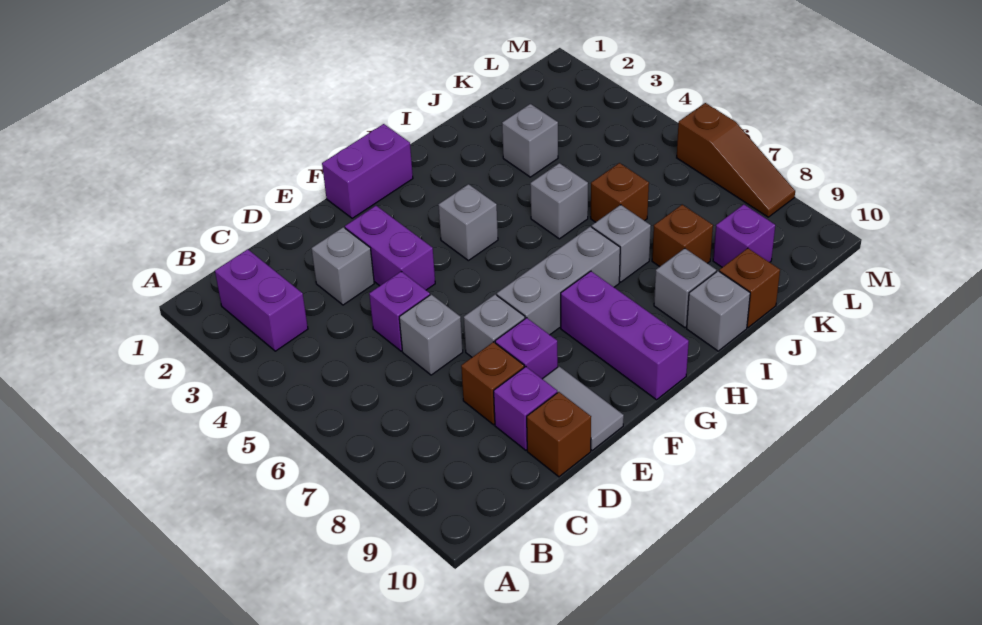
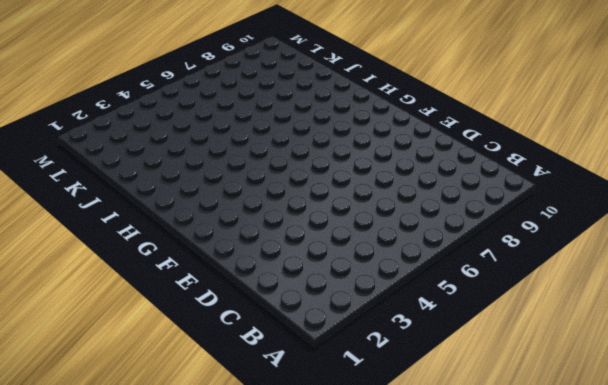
none -> purple 1x2 brick [215,249,308,351]
none -> grey 1x1 brick [311,227,374,305]
none -> purple 1x1 brick [369,271,430,351]

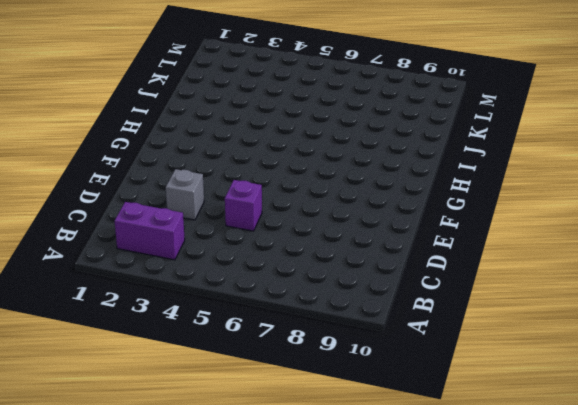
none -> grey 1x1 brick [399,294,463,375]
none -> brown 1x1 brick [461,342,524,425]
none -> purple 1x1 brick [494,367,557,450]

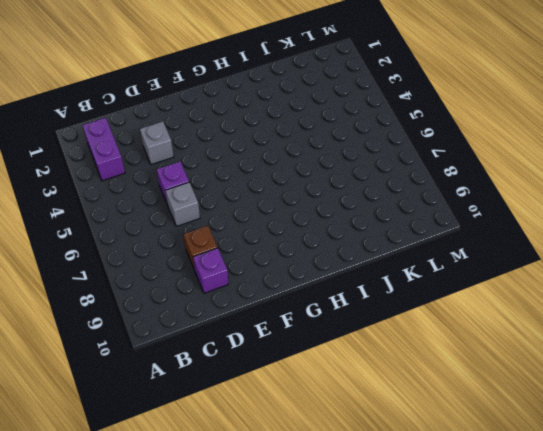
none -> brown 1x1 brick [527,392,591,477]
none -> purple 1x2 brick [345,206,435,290]
none -> grey 1x1 brick [464,294,525,357]

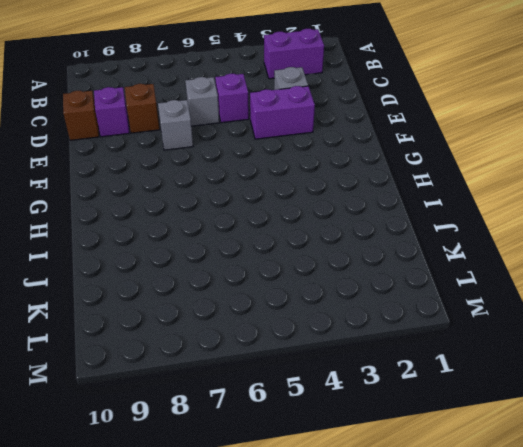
none -> purple 1x1 brick [495,318,558,379]
none -> grey 1x2 tile [543,366,624,450]
none -> purple 1x2 brick [322,124,413,218]

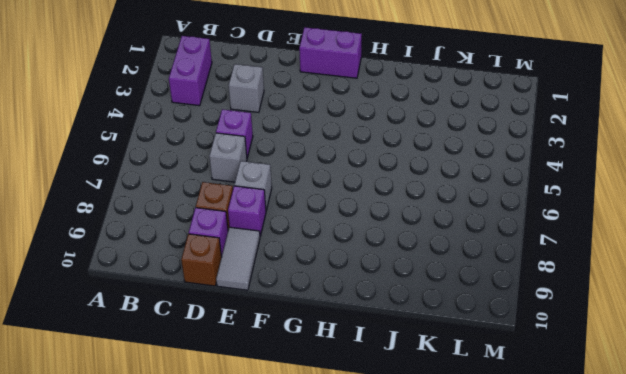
none -> purple 1x2 brick [345,206,435,290]
none -> grey 1x3 brick [497,227,620,335]
none -> grey 1x1 brick [438,184,498,261]

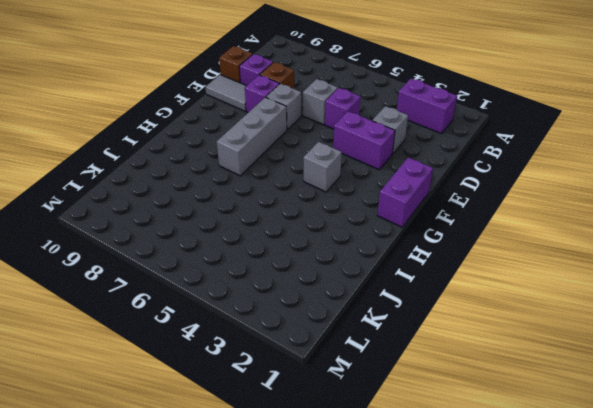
none -> purple 1x3 brick [561,271,689,400]
none -> grey 1x1 brick [530,163,588,239]
none -> grey 1x1 brick [592,205,651,282]

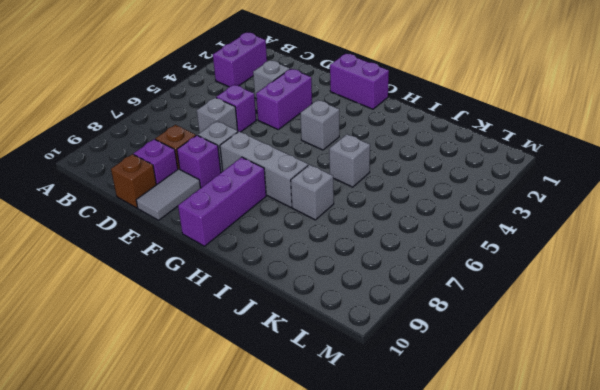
none -> grey 1x1 brick [654,248,716,328]
none -> grey 1x1 brick [687,271,750,351]
none -> grey 1x1 brick [502,104,558,177]

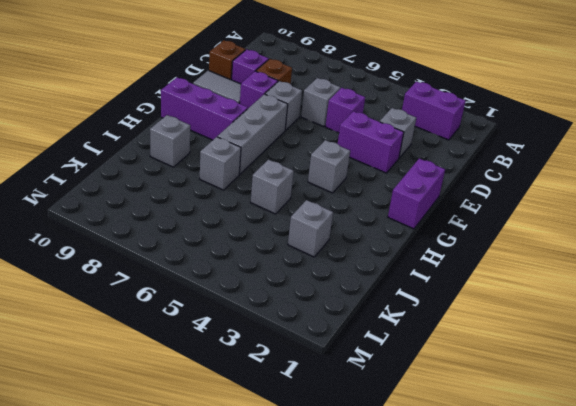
none -> grey 1x1 brick [687,271,750,351]
none -> brown 1x1 brick [591,163,649,222]
none -> brown 1x1 brick [652,205,713,267]

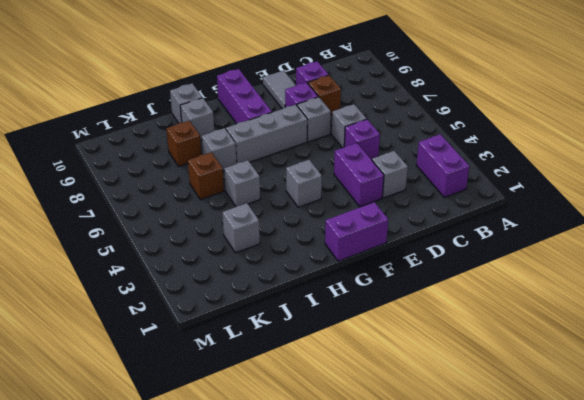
none -> brown 1x1 brick [527,392,591,477]
none -> brown 1x1 brick [719,248,780,328]
none -> purple 1x1 brick [713,204,775,267]

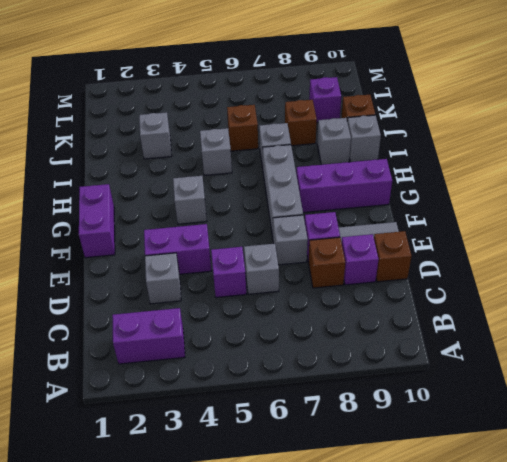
none -> brown 1x3 slope [677,103,795,217]

